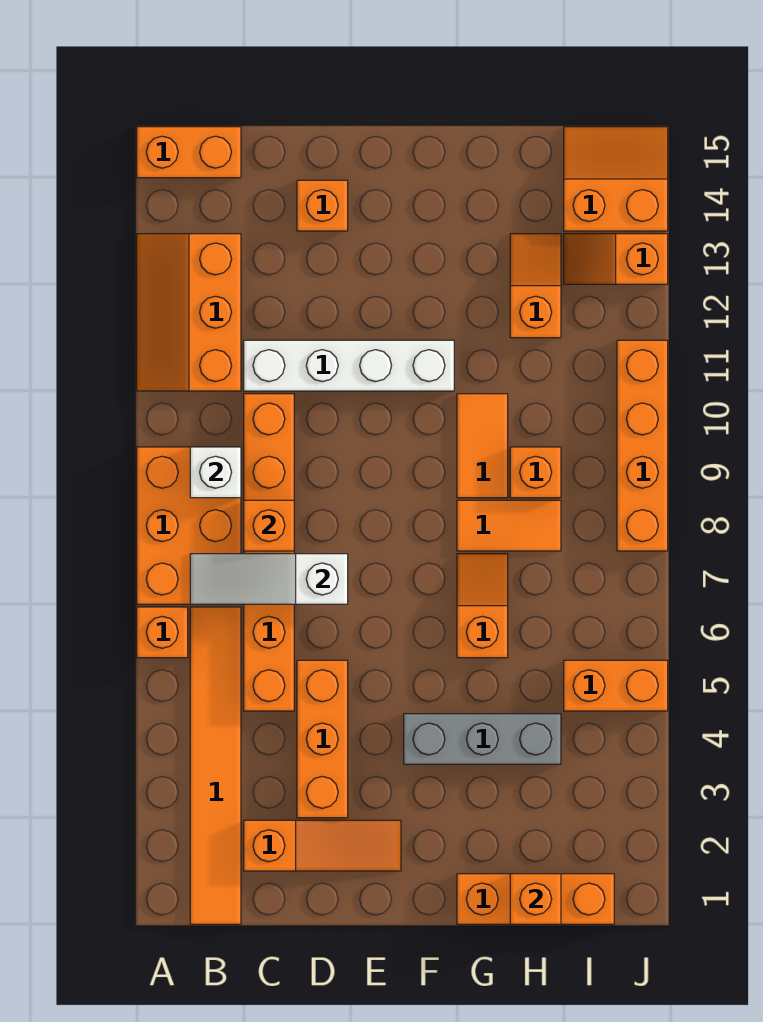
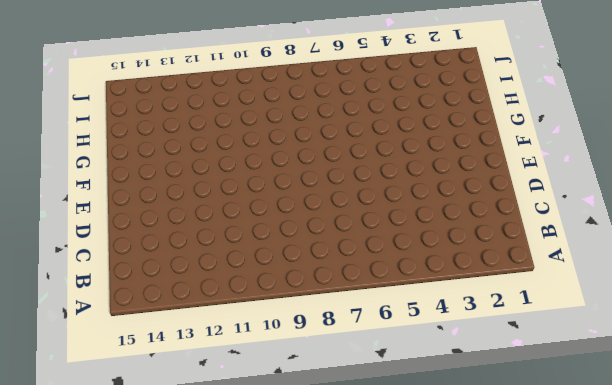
none -> orange 1x1 brick [137,607,188,658]
none -> orange 2x3 brick [137,447,241,604]
none -> orange 2x3 slope [137,234,241,391]

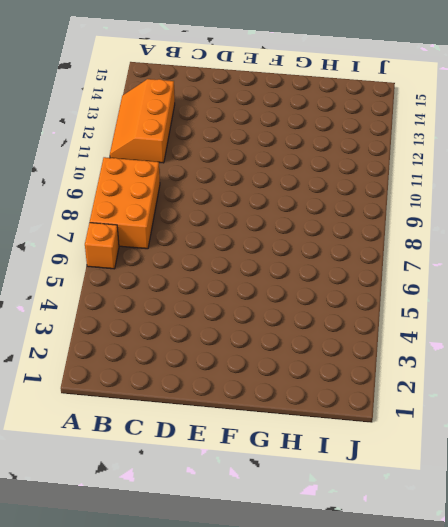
none -> orange 1x2 brick [137,127,241,178]
none -> orange 1x6 tile [190,607,241,924]
none -> orange 1x3 slope [244,820,401,871]

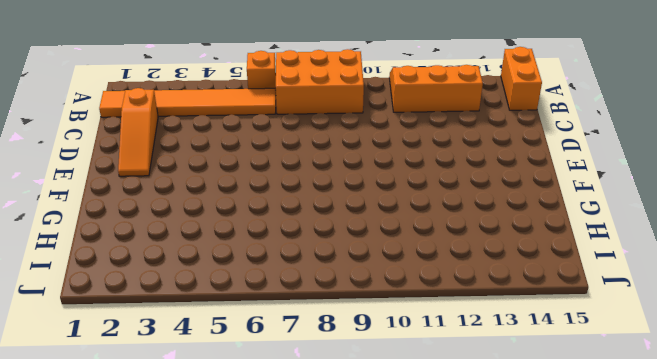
none -> orange 1x6 brick [244,394,294,711]
none -> white 1x4 brick [244,340,454,391]
none -> orange 1x3 brick [297,660,348,818]

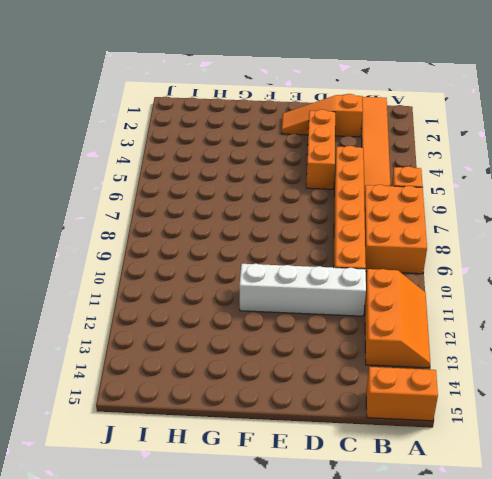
none -> orange 1x1 brick [297,180,348,231]
none -> grey 1x3 brick [404,714,561,764]
none -> orange 1x3 brick [457,874,614,924]

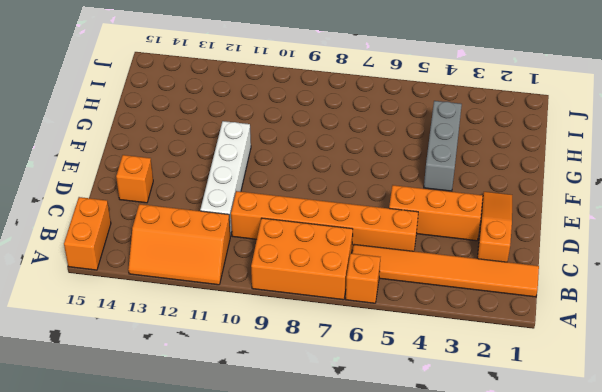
none -> orange 1x3 brick [457,874,614,924]
none -> orange 1x2 slope [457,554,508,658]
none -> orange 1x2 tile [457,500,561,551]

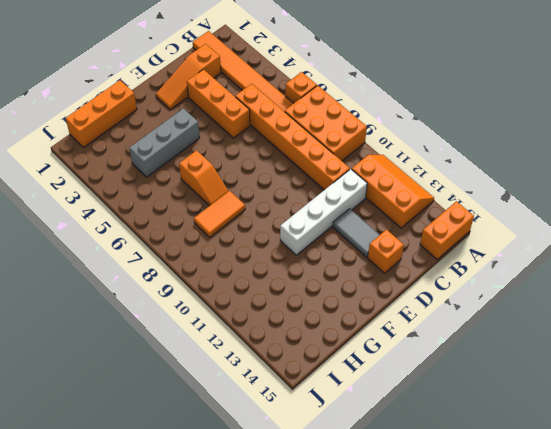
grey 1x2 tile [333,209,379,257] -> none
none -> orange 1x2 tile [457,394,508,498]
none -> orange 1x1 brick [510,447,561,498]
none -> orange 1x2 slope [510,234,561,338]

